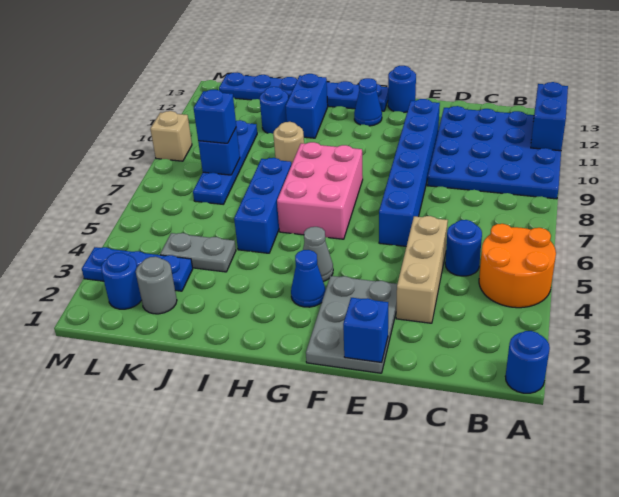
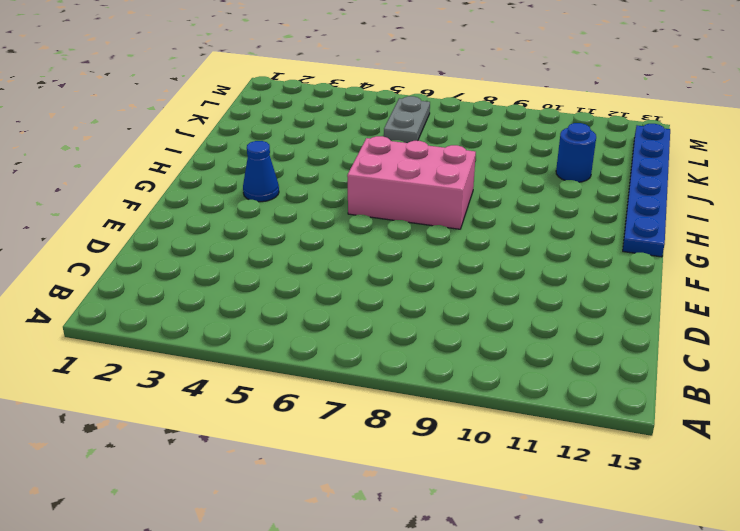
grey 1x2 plate [384,96,430,143] -> grey 1x2 plate moved to [160,233,236,272]
none -> blue 1x1 round brick [505,331,550,393]
none -> orange 2x2 round brick [479,224,556,308]
none -> blue 4x4 plate [427,106,561,199]

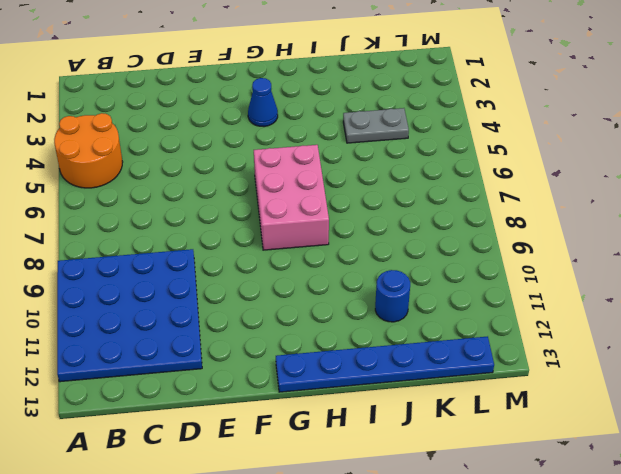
none -> blue 1x1 round brick [505,331,550,393]
none -> blue 1x1 round brick [445,220,482,276]
none -> tan 1x3 brick [396,216,448,323]

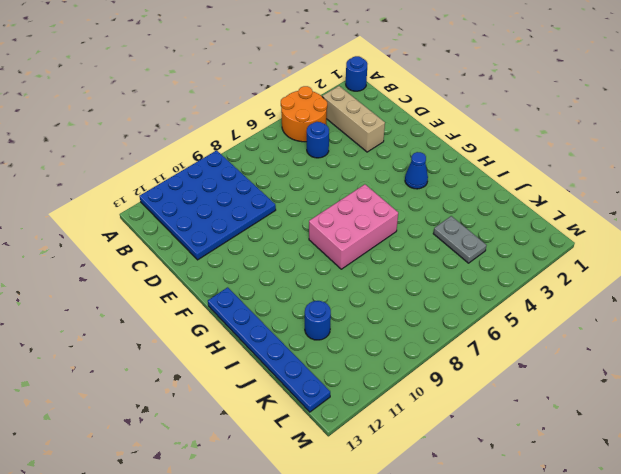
tan 1x3 brick [322,86,385,152] -> tan 1x3 brick turned to [396,216,448,323]
none -> grey 2x3 plate [306,276,397,373]
none -> blue 1x6 brick [379,99,440,246]
none -> blue 1x1 round brick [388,66,416,113]

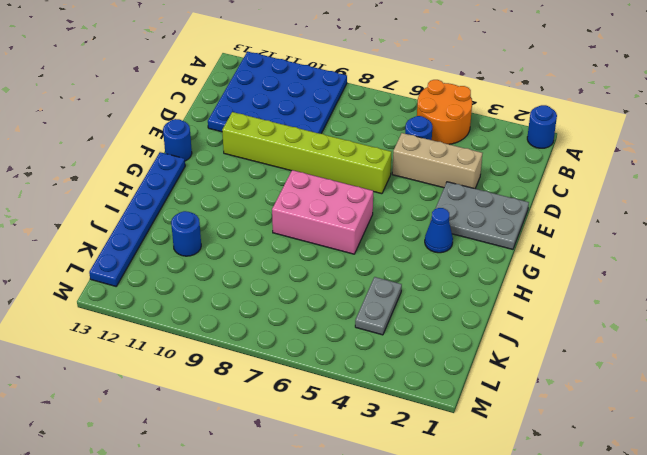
lime 1x6 brick [222,112,391,194] -> blue 1x6 brick [379,99,440,246]
none -> grey 1x1 cone [303,227,333,282]
none -> blue 1x1 cone [354,78,382,126]
none -> blue 1x3 brick [234,158,292,253]

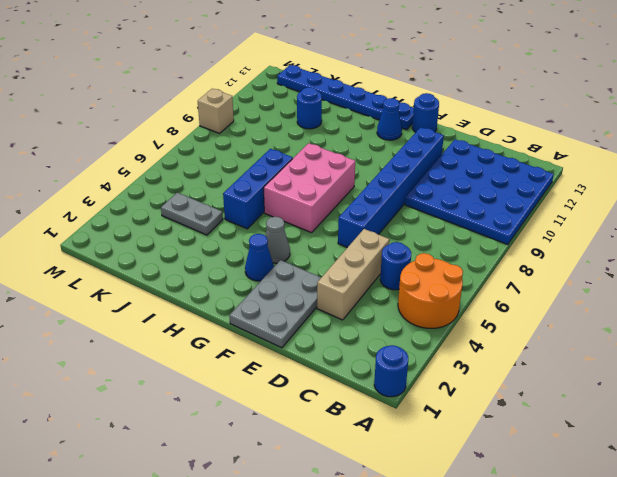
none -> tan 1x1 round brick [273,122,304,163]
none -> blue 1x2 brick [286,74,328,138]
none -> grey 1x1 round brick [136,257,177,314]

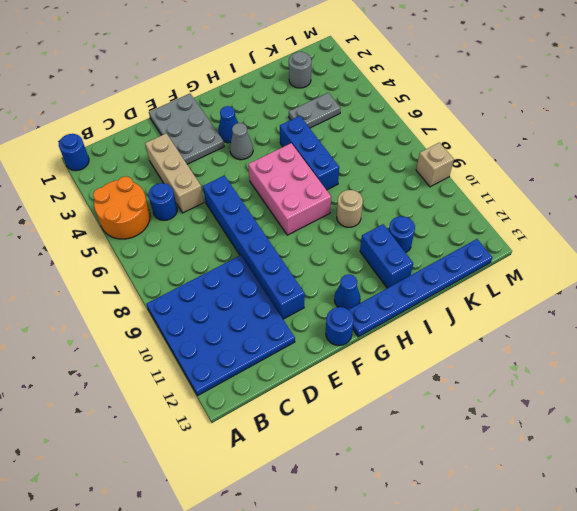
none -> blue 1x3 plate [82,247,193,291]
none -> blue 1x4 plate [193,120,257,204]
none -> blue 1x1 round brick [101,253,141,309]

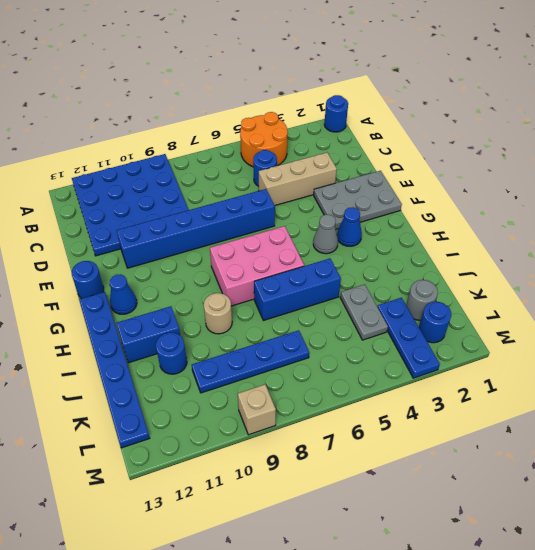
none -> blue 1x2 brick [531,82,568,151]
none -> blue 1x1 brick [343,298,388,363]
none -> blue 1x1 brick [198,127,240,175]

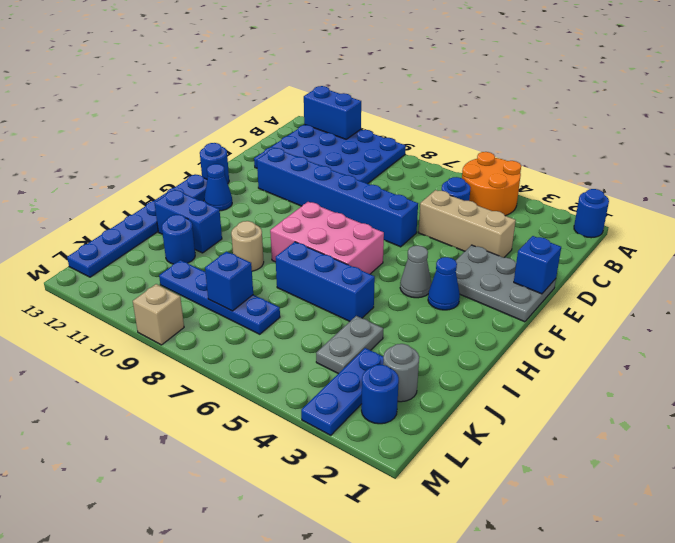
none -> blue 1x1 brick [194,90,236,143]

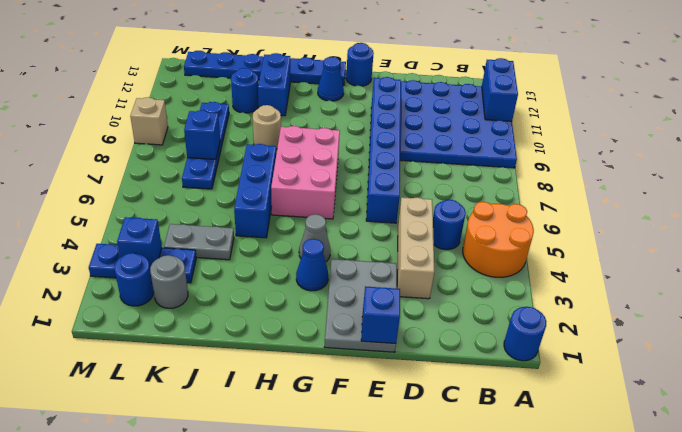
blue 1x1 brick [117,217,162,267] -> blue 1x1 brick moved to [194,90,236,143]

